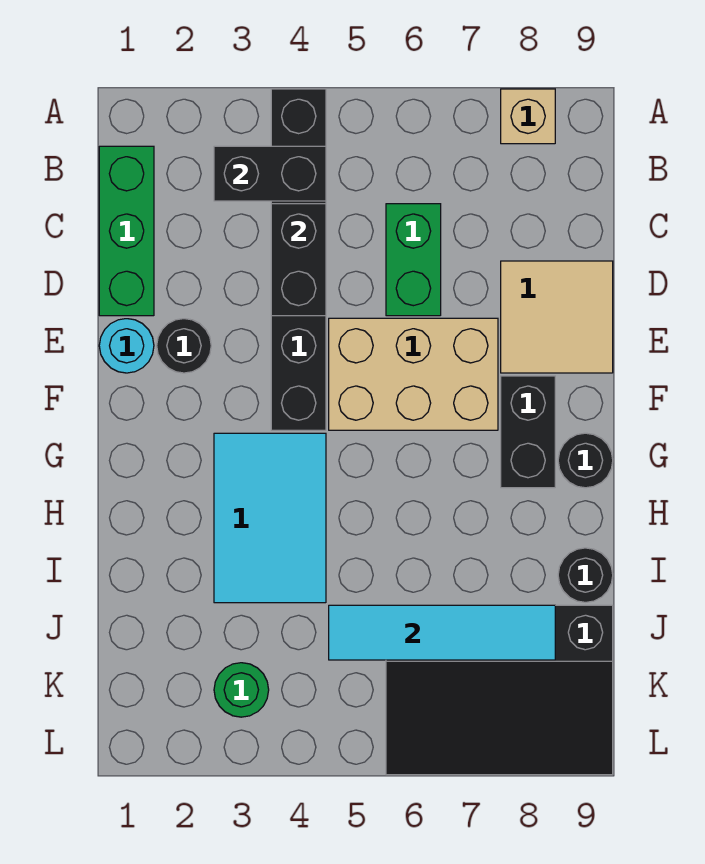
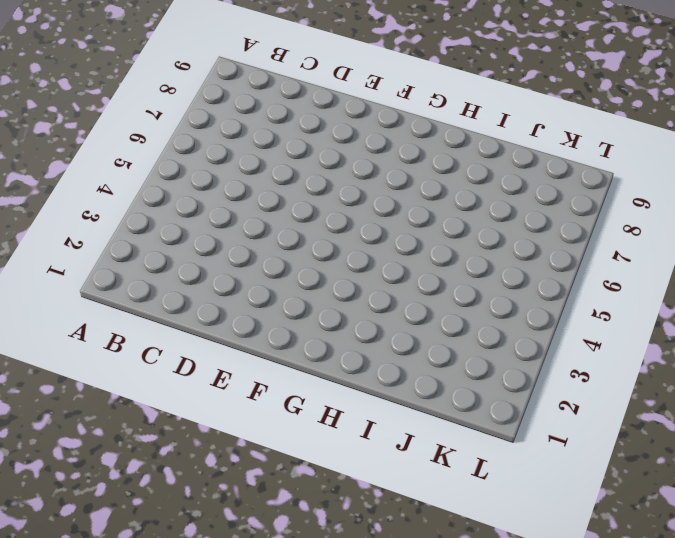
none -> black 1x6 brick [271,89,326,430]
none -> tan 1x1 brick [501,89,555,144]
none -> green 1x3 brick [99,146,154,316]

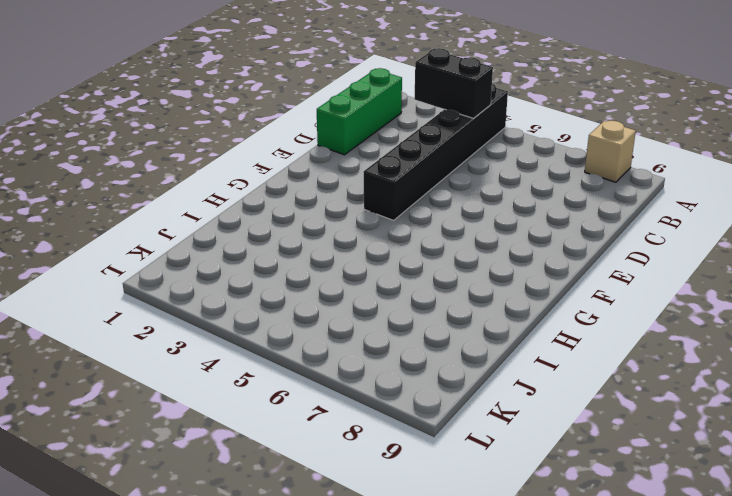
none -> green 1x2 brick [386,204,441,316]
none -> tan 2x2 tile [501,261,613,373]
none -> cyan 1x1 round brick [99,319,154,373]

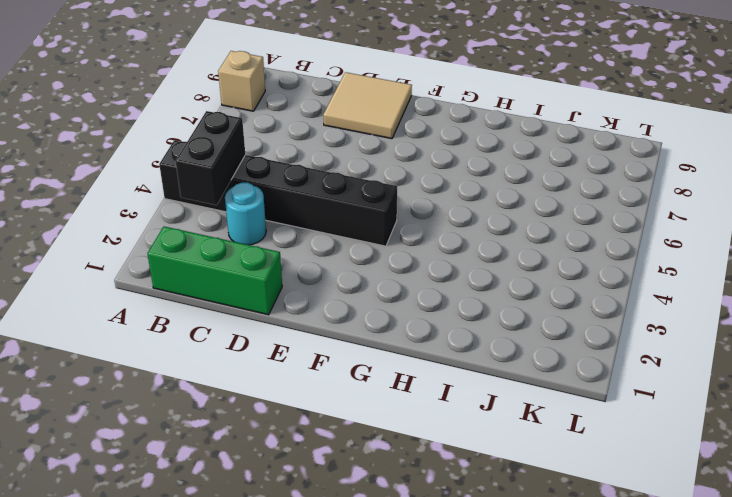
cyan 1x1 round brick [225,183,266,245] -> cyan 1x1 round brick moved to [99,319,154,373]
none -> green 1x2 brick [386,204,441,316]
none -> black 1x1 round brick [157,319,211,373]
none -> tan 2x3 brick [329,318,498,430]

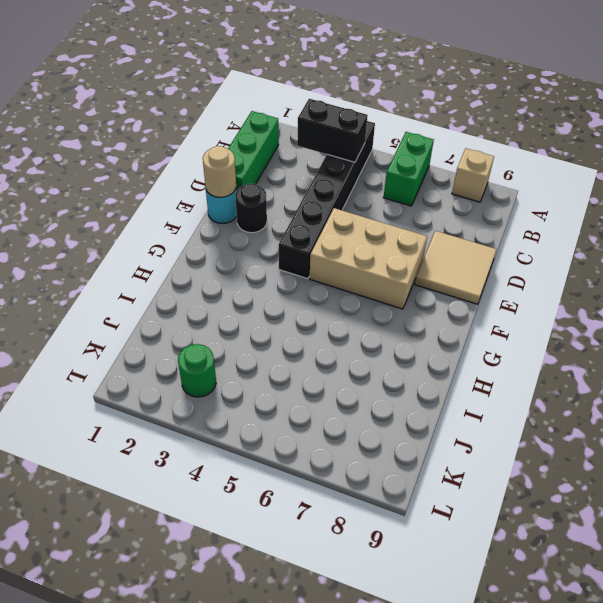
green 1x2 brick [383,132,434,206] -> green 1x2 brick moved to [386,204,441,316]
tan 1x1 round brick [203,146,236,197] -> none
none -> black 1x2 brick [501,376,555,488]
none -> cyan 2x3 tile [214,433,326,603]
none -> black 1x1 round brick [558,433,613,488]

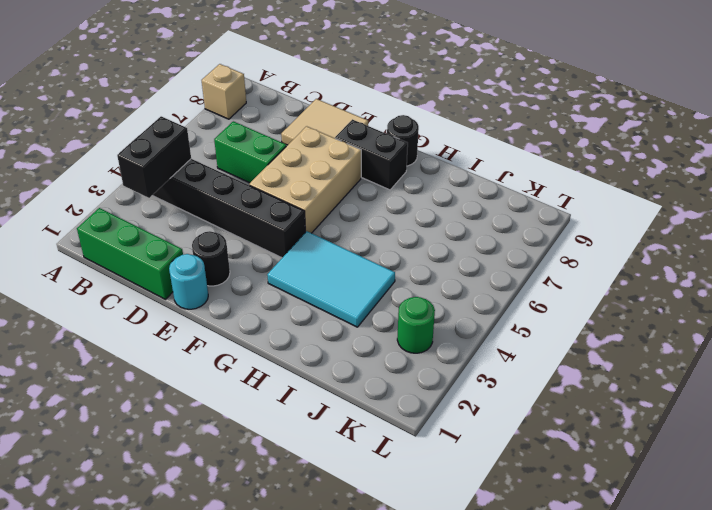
none -> black 1x1 round brick [558,548,613,602]
none -> black 3x4 slope [386,605,613,775]
none -> black 1x2 brick [271,204,326,316]

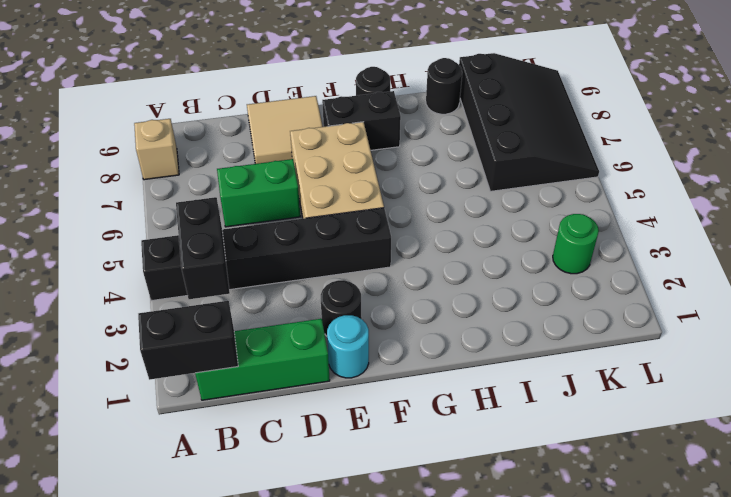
black 1x2 brick [138,301,238,380] -> black 1x2 brick moved to [271,204,326,316]
none -> cyan 2x3 tile [214,433,326,603]
none -> cyan 1x4 tile [329,605,555,660]

